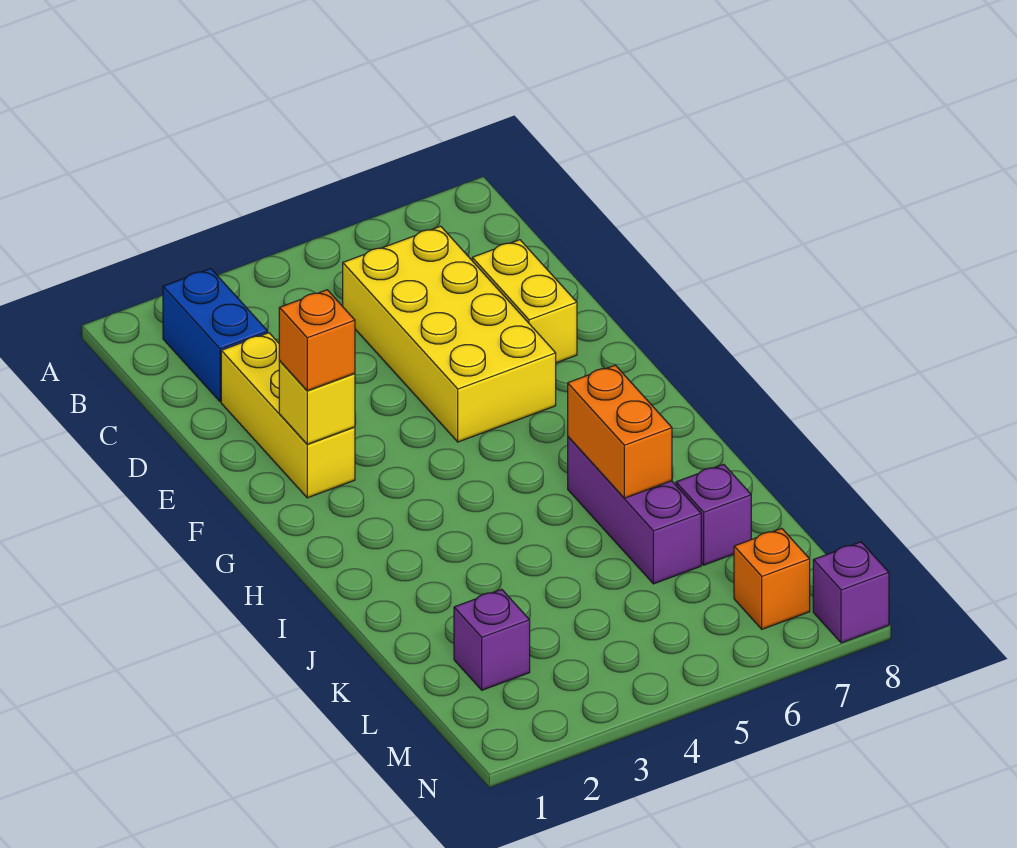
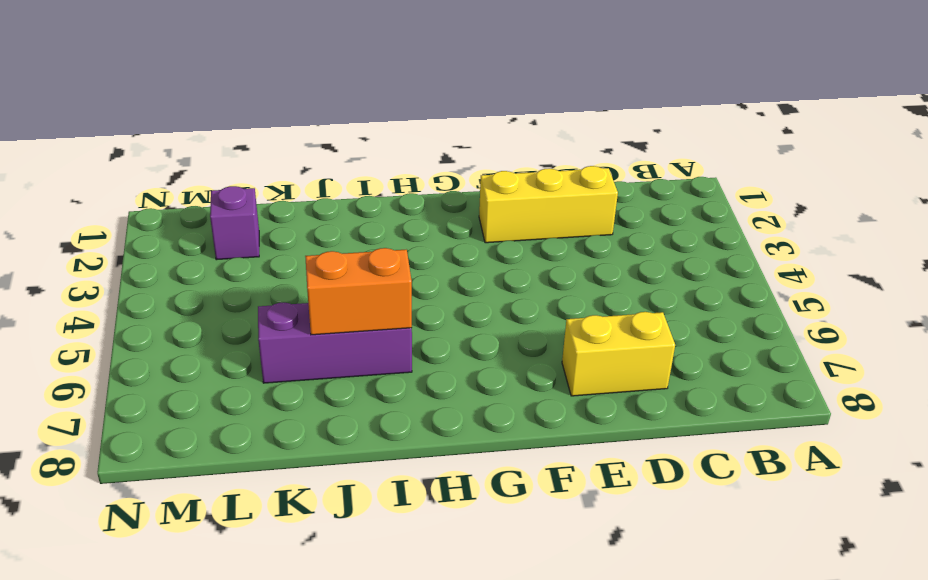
none -> blue 1x2 brick [163,269,268,402]
none -> yellow 2x4 brick [343,226,556,442]
none -> purple 1x1 brick [676,464,751,565]

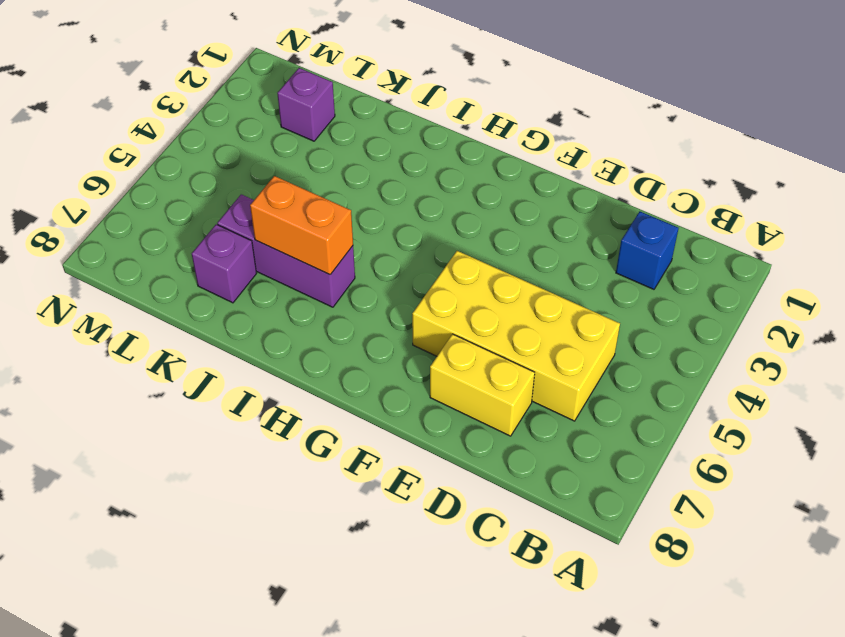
blue 1x1 brick [616,212,678,289] -> blue 1x2 brick [163,269,268,402]
none -> yellow 1x3 brick [221,333,355,498]
none -> orange 1x1 brick [734,528,810,629]
none -> purple 1x1 brick [813,542,889,643]

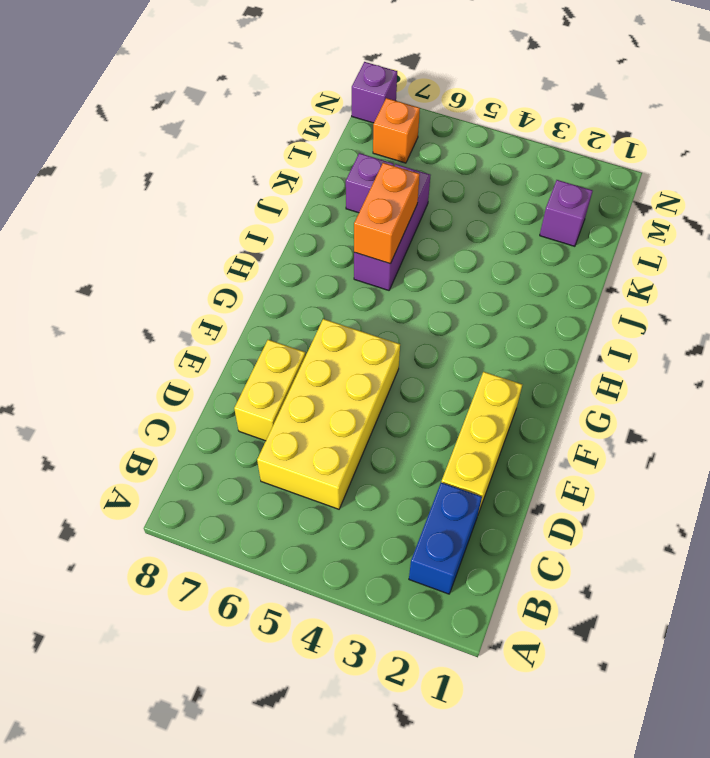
none -> yellow 1x1 brick [279,361,355,444]
none -> orange 1x1 brick [279,290,355,391]

